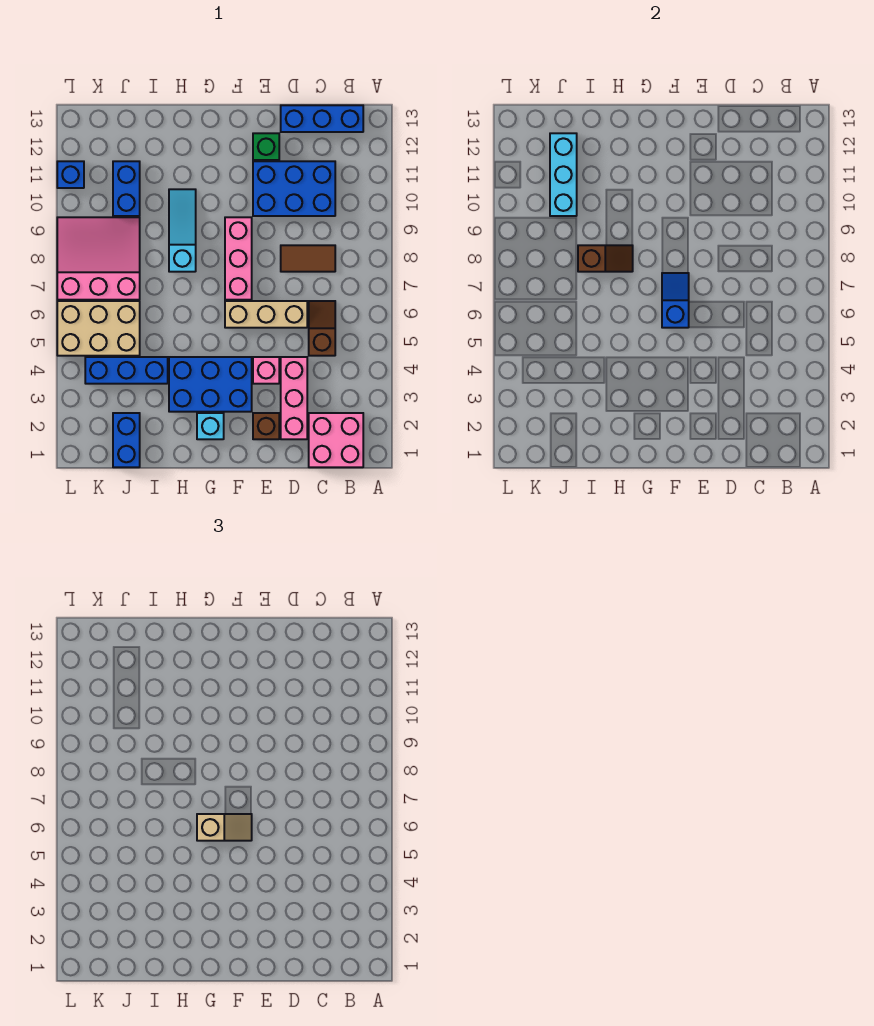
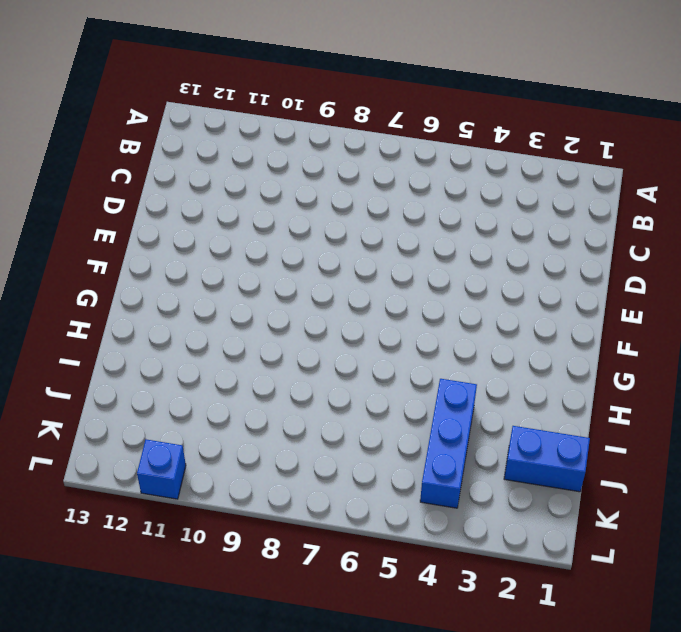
none -> pink 2x2 brick [309,413,363,467]
none -> blue 1x3 brick [281,105,363,132]
none -> brown 1x2 slope [309,301,335,356]

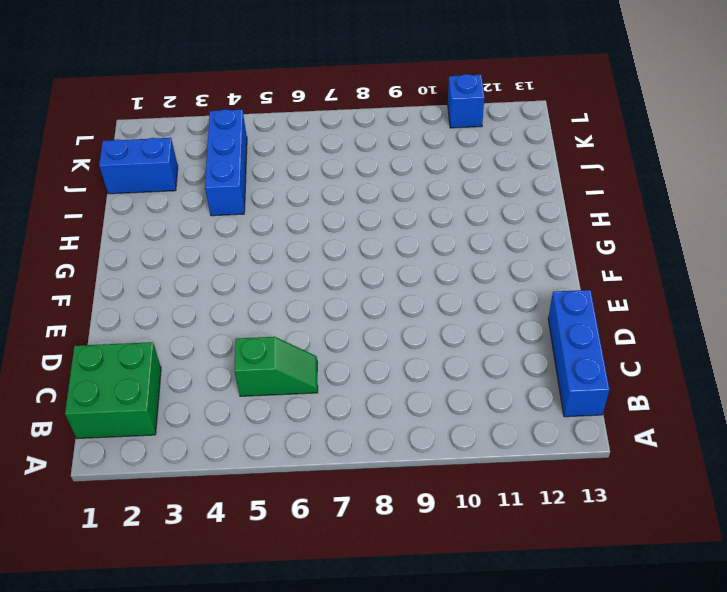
green 2x2 brick [65,342,161,439] -> pink 2x2 brick [309,413,363,467]
green 1x2 slope [234,337,318,396] -> brown 1x2 slope [309,301,335,356]
none -> brown 1x2 tile [281,245,335,272]
none -> blue 2x3 brick [253,161,335,216]
none -> pink 1x3 brick [281,357,307,439]

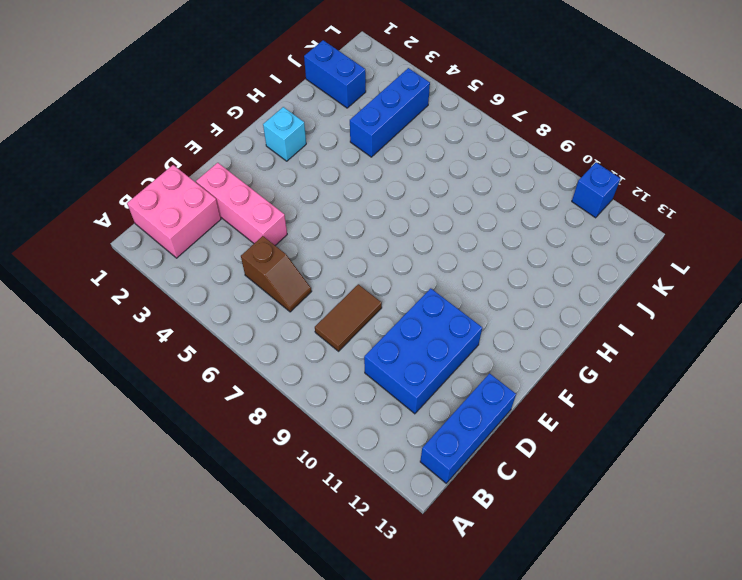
none -> tan 1x3 brick [225,301,307,328]
none -> brown 1x1 brick [253,413,279,439]
none -> pink 1x1 brick [253,357,279,384]

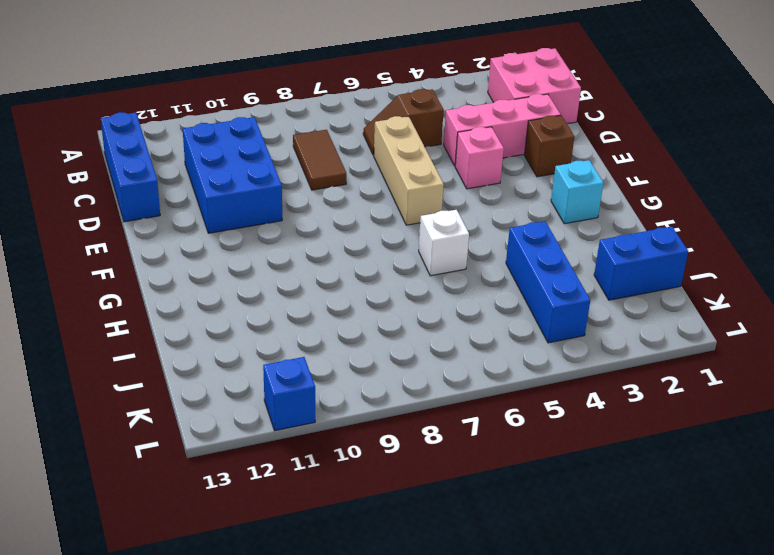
white 1x1 brick [419,210,469,276] -> none
none -> green 1x1 brick [253,133,279,160]
none -> blue 2x3 brick [169,357,252,412]
none -> pink 1x3 brick [225,217,252,300]

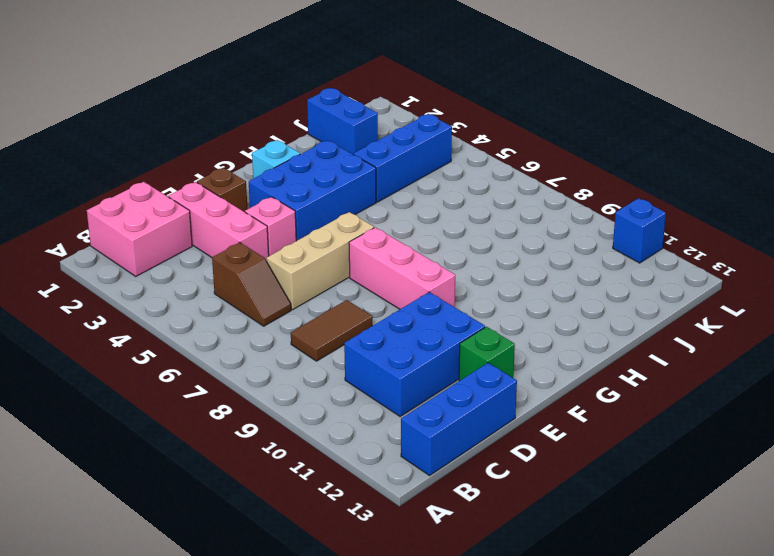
none -> cyan 1x3 slope [169,189,196,272]
none -> tan 2x3 brick [57,301,140,356]
none -> pink 3x3 slope [57,217,140,300]

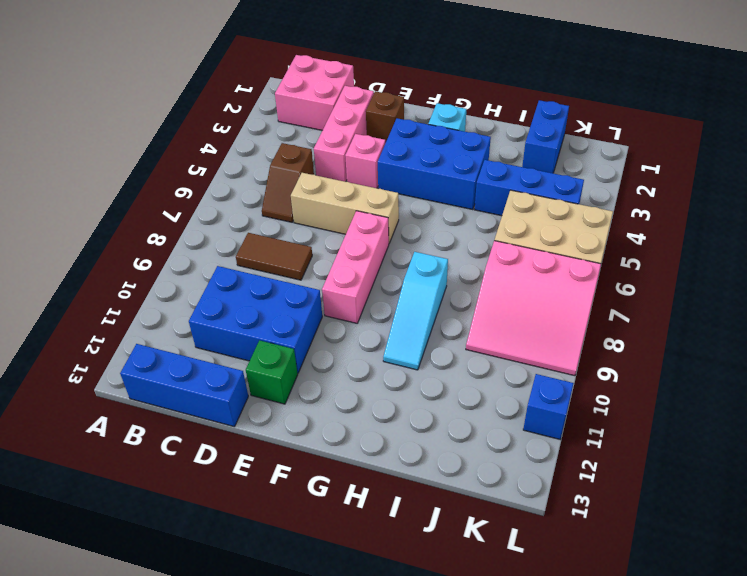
none -> blue 1x2 brick [113,161,140,216]
none -> blue 1x2 slope [662,273,689,328]
none -> brown 1x2 slope [578,245,633,272]

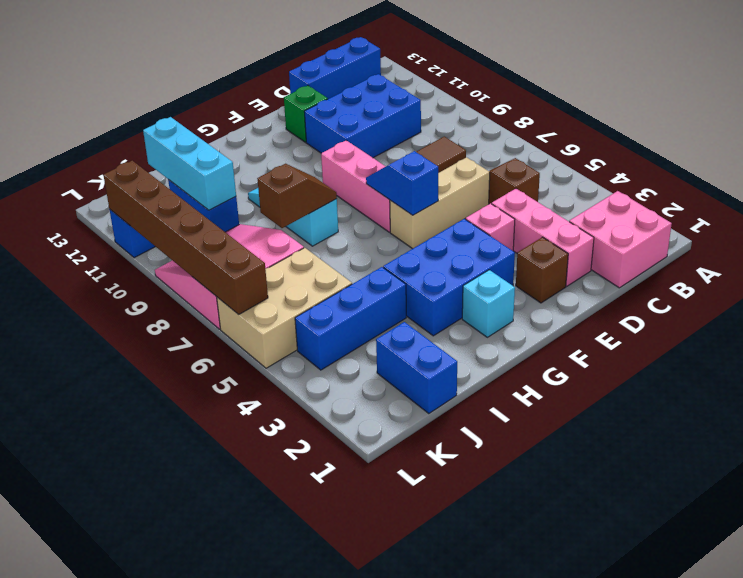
brown 1x6 brick [104,161,268,314] -> none
none -> tan 1x2 slope [197,814,252,841]

